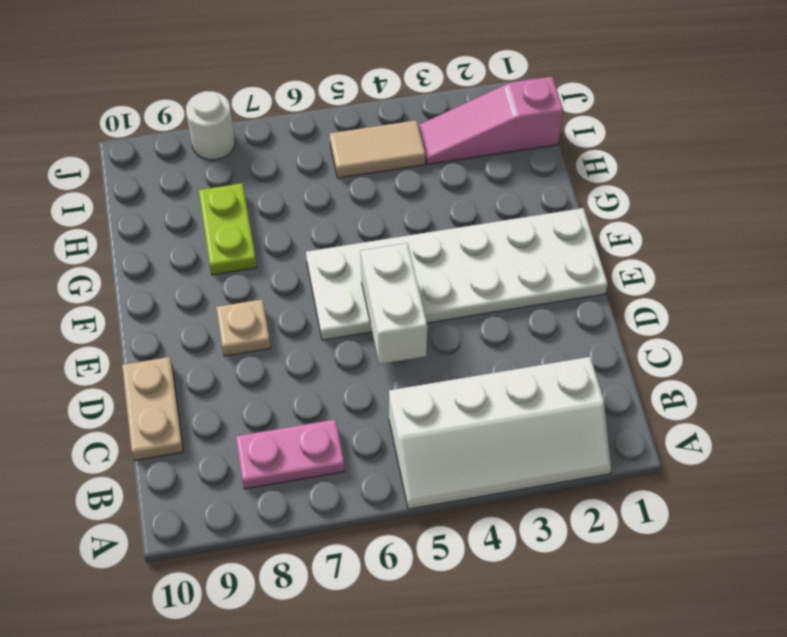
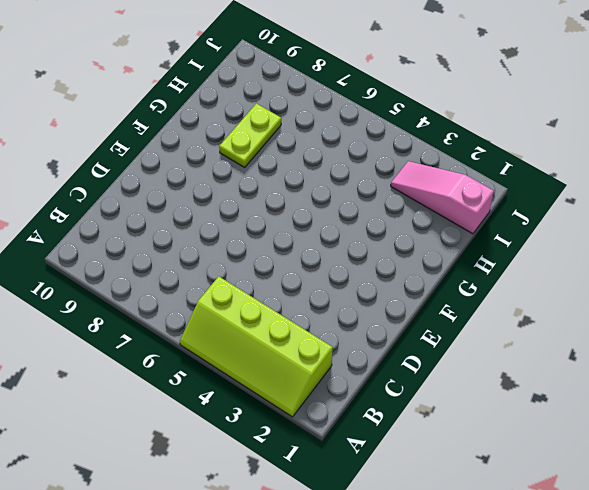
lime 2x4 slope [180,276,333,417] -> white 2x4 slope [389,357,611,509]
none -> pink 1x2 plate [236,419,345,489]
none -> tan 1x2 plate [122,357,183,460]

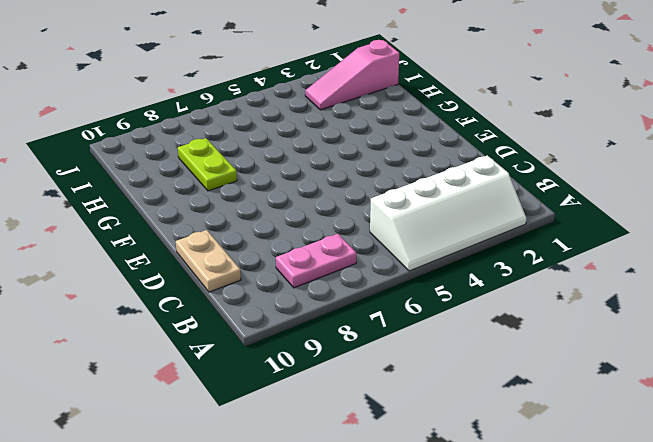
none -> white 2x6 plate [306,208,608,340]
none -> tan 1x1 plate [216,300,271,356]

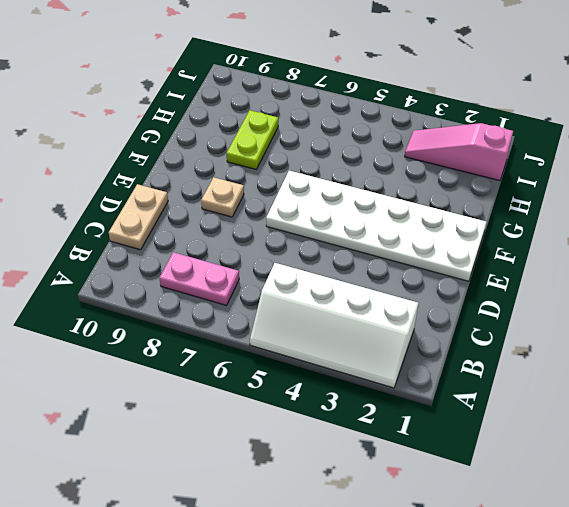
none -> tan 1x2 tile [330,120,426,178]
none -> white 1x1 round brick [186,91,235,160]

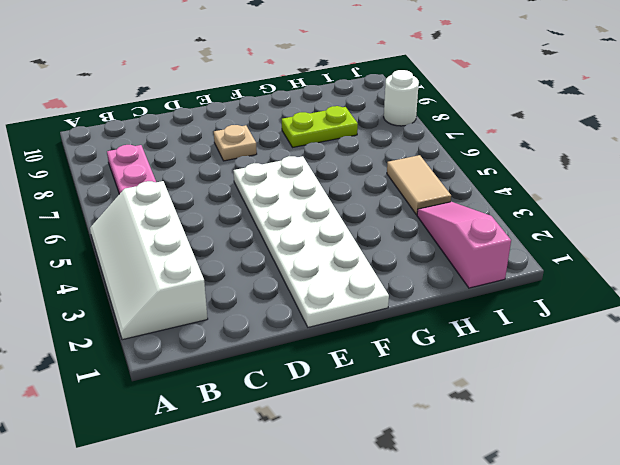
none -> tan 1x2 plate [122,357,183,460]
none -> white 1x2 brick [361,243,427,364]

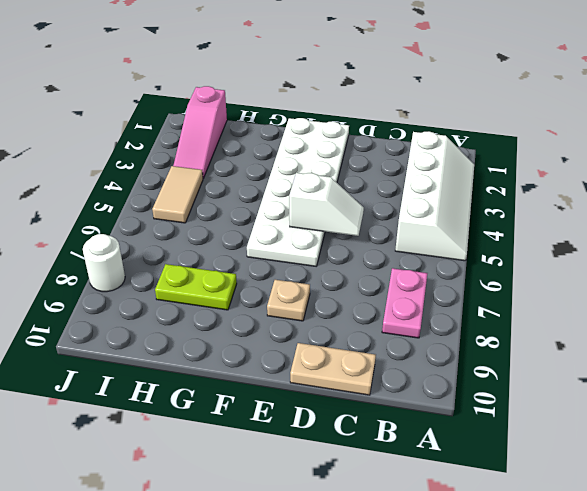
white 1x2 slope [289,173,364,236] -> white 1x2 brick [361,243,427,364]

